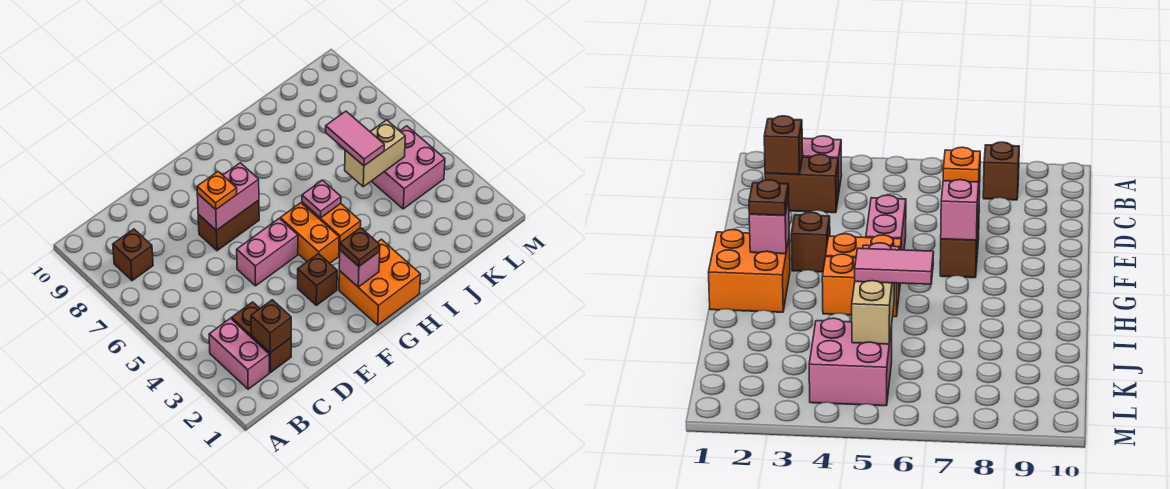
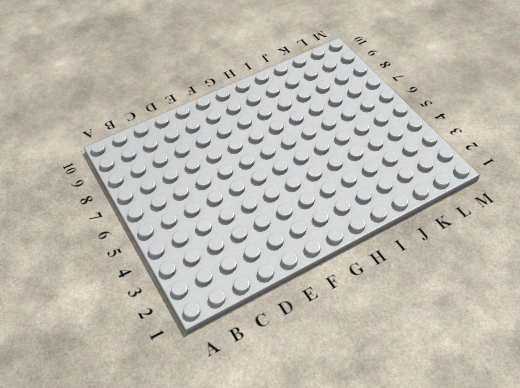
none -> pink 1x2 brick [209,318,269,389]
none -> brown 1x1 brick [113,229,153,281]
none -> brown 1x2 brick [232,302,291,373]

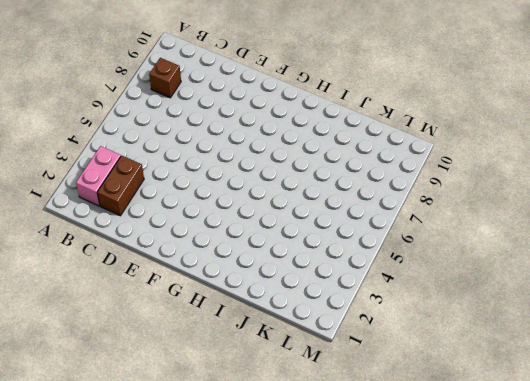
none -> pink 1x2 brick [237,218,298,286]
none -> brown 1x2 brick [198,200,259,251]
none -> brown 1x1 brick [298,253,337,305]

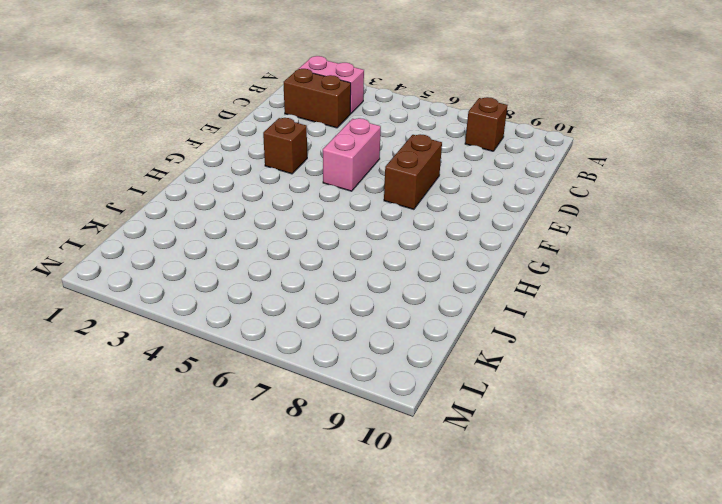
none -> orange 2x2 brick [339,239,421,325]
none -> orange 1x2 brick [280,203,339,263]
none -> orange 1x2 brick [302,202,361,256]

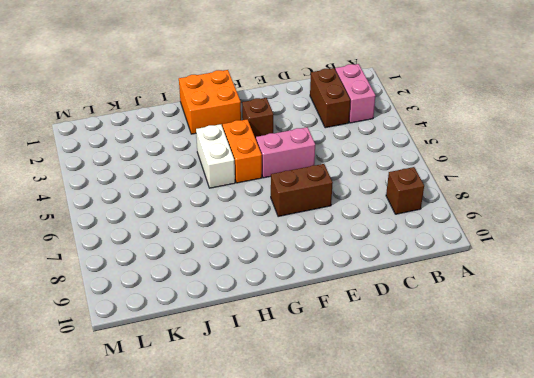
white 1x2 brick [196,124,235,188] -> orange 1x2 brick [302,202,361,256]
none -> pink 2x2 brick [372,126,445,209]
none -> brown 1x1 brick [251,300,291,353]
none -> pink 1x2 brick [197,163,259,230]

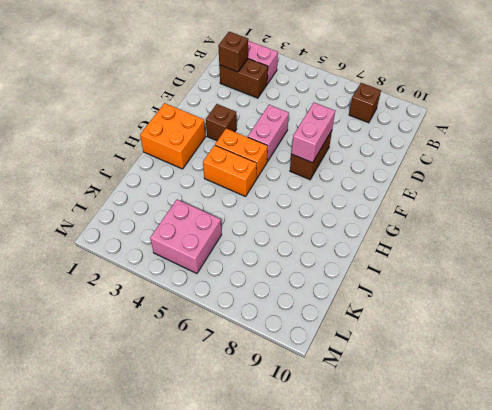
none -> pink 1x1 brick [339,250,380,287]
none -> pink 1x1 plate [302,180,341,218]
none -> tan 1x2 brick [345,120,405,187]

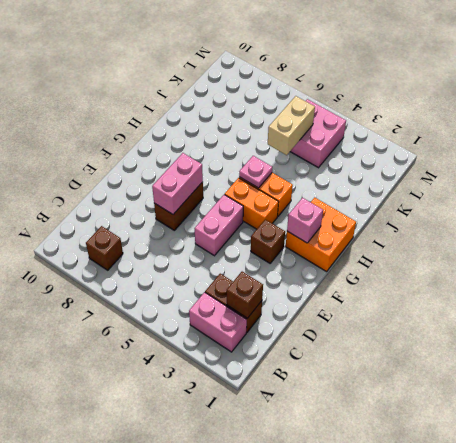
none -> orange 1x1 plate [197,172,237,209]
none -> brown 1x1 plate [340,228,380,266]
none -> pink 1x2 tile [326,111,384,166]

